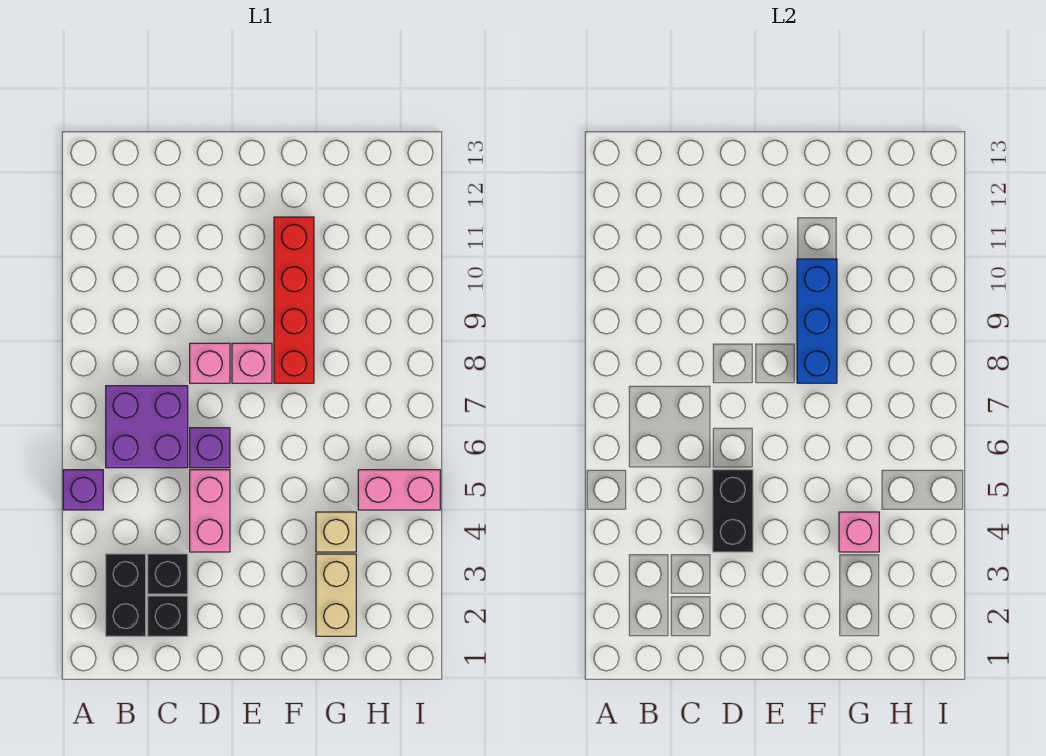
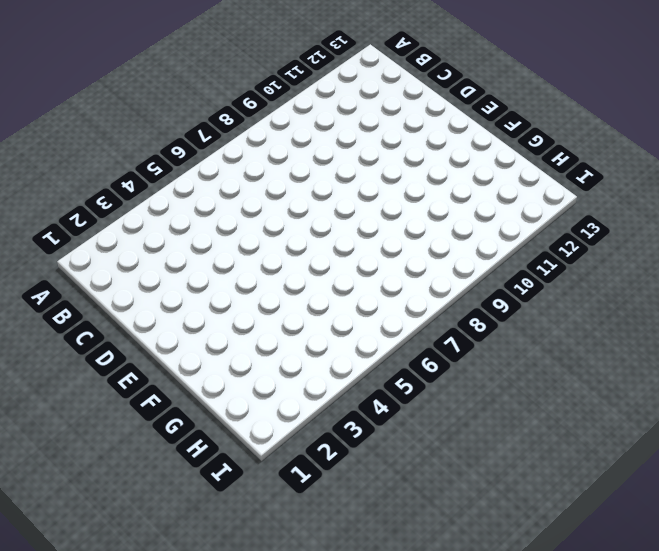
none -> purple 1x1 brick [63,470,103,510]
none -> black 1x2 brick [106,554,146,636]
none -> purple 2x2 brick [106,386,188,468]

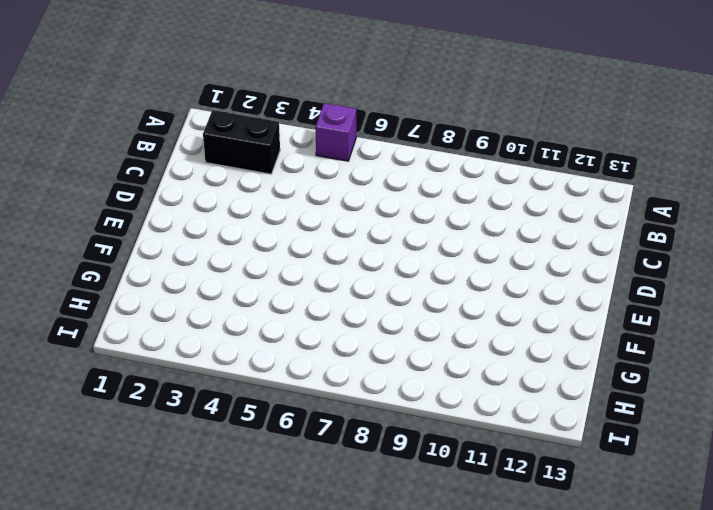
none -> purple 2x2 brick [106,386,188,468]
none -> black 1x1 brick [148,596,188,636]
none -> black 1x1 brick [148,554,188,594]

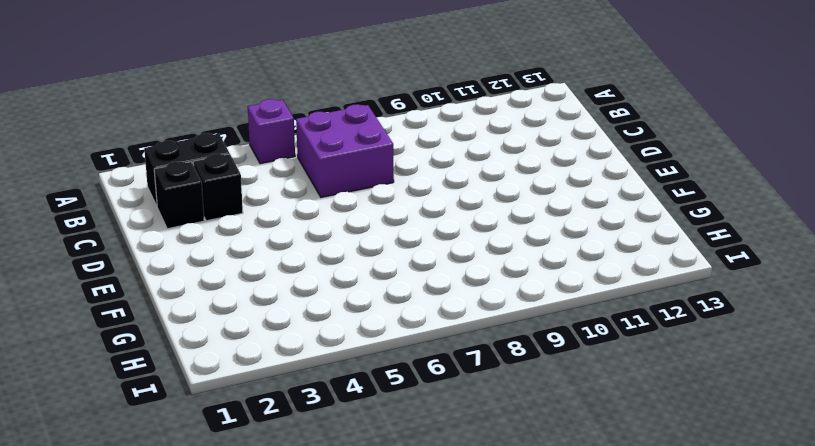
none -> pink 1x2 brick [190,470,230,552]
none -> purple 1x1 brick [190,428,230,468]
none -> pink 1x1 brick [190,343,230,383]

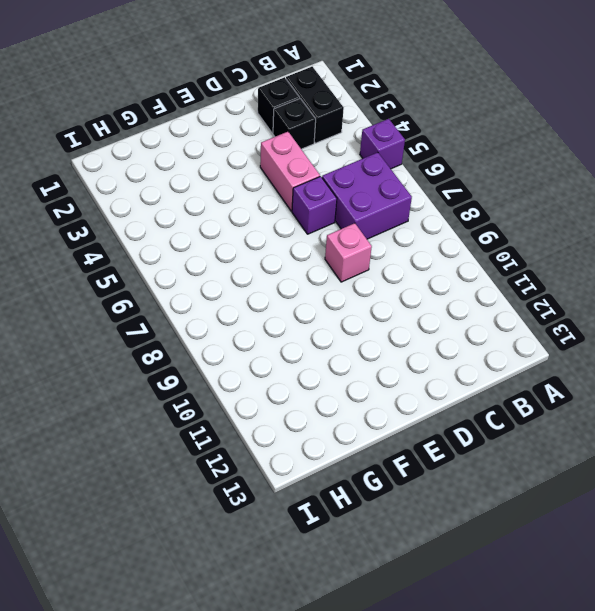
none -> pink 1x1 brick [232,343,272,383]
none -> red 1x4 brick [274,217,314,383]
none -> tan 1x2 brick [316,554,356,636]

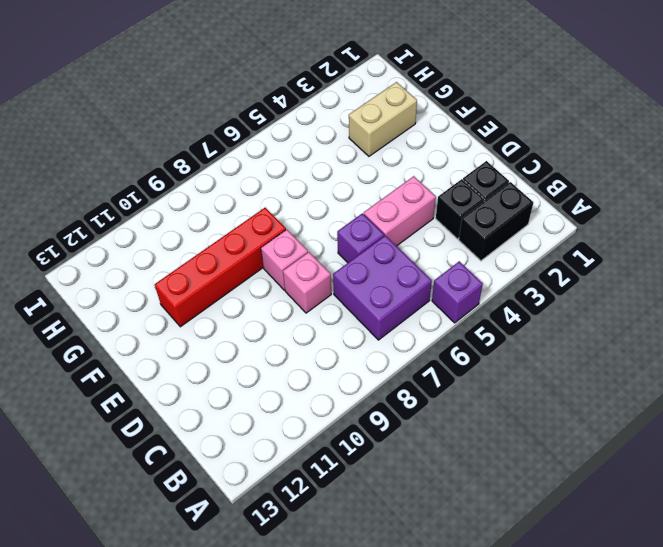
none -> tan 1x1 brick [316,512,356,552]
none -> pink 1x2 brick [358,470,440,510]
none -> black 1x2 brick [713,470,753,552]

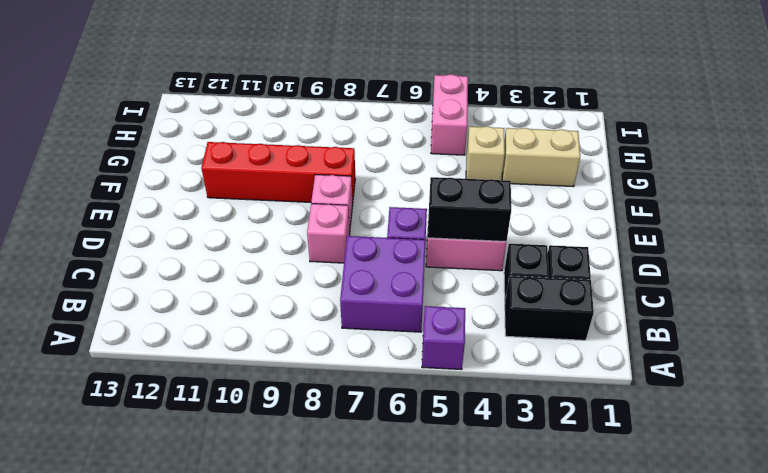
none -> blue 1x3 brick [797,259,837,383]
none -> pink 1x1 brick [839,512,879,552]

